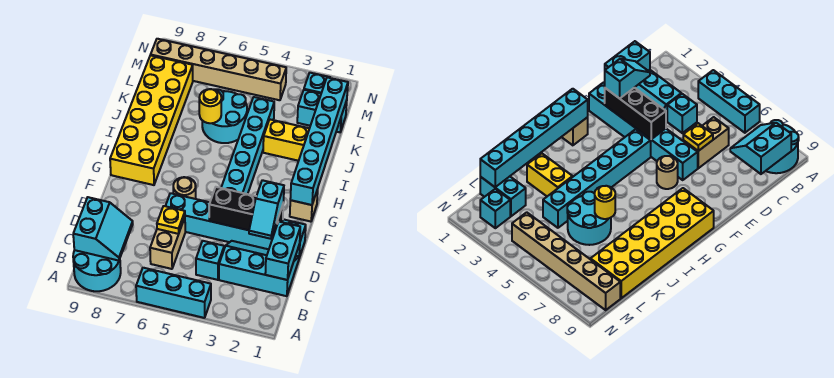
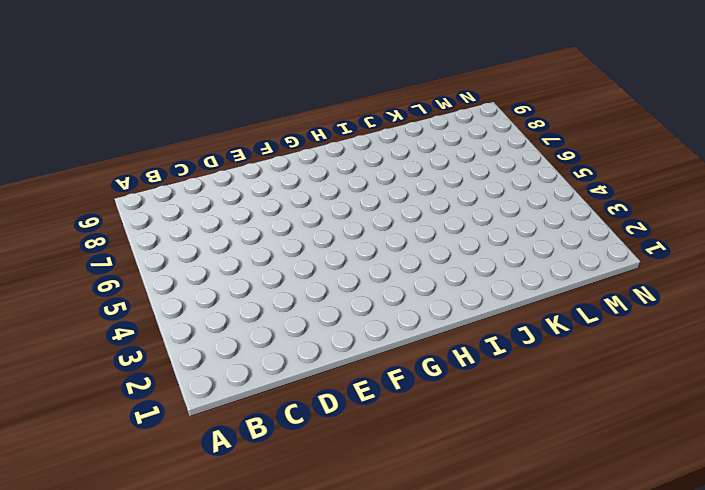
none -> cyan 1x3 brick [136,268,211,318]
none -> cyan 2x2 round brick [73,250,121,291]
none -> cyan 2x3 slope [219,241,299,296]

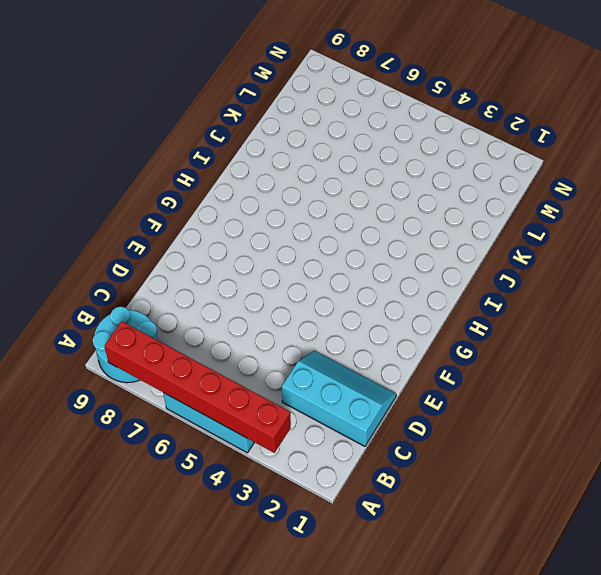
red 1x6 brick [105,322,291,453] -> none
none -> cyan 1x1 brick [196,241,224,280]
none -> tan 1x2 brick [150,218,185,269]
none -> cyan 1x6 brick [166,193,306,257]

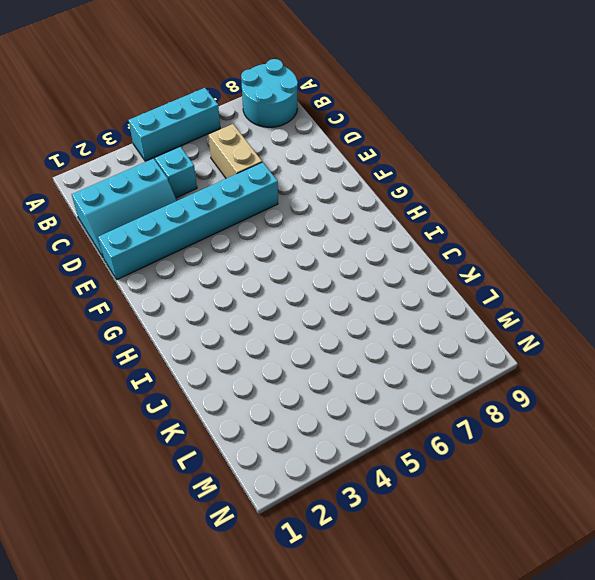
none -> cyan 1x6 brick [221,97,274,194]
none -> tan 1x1 round brick [173,177,196,199]
none -> tan 1x1 brick [290,189,318,222]

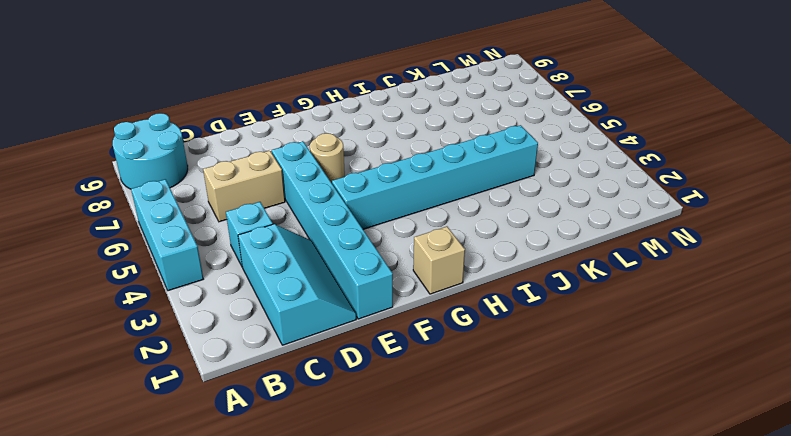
none -> yellow 2x6 brick [110,55,193,185]
none -> yellow 1x2 brick [263,120,309,161]
none -> cyan 2x2 round brick [202,89,247,143]

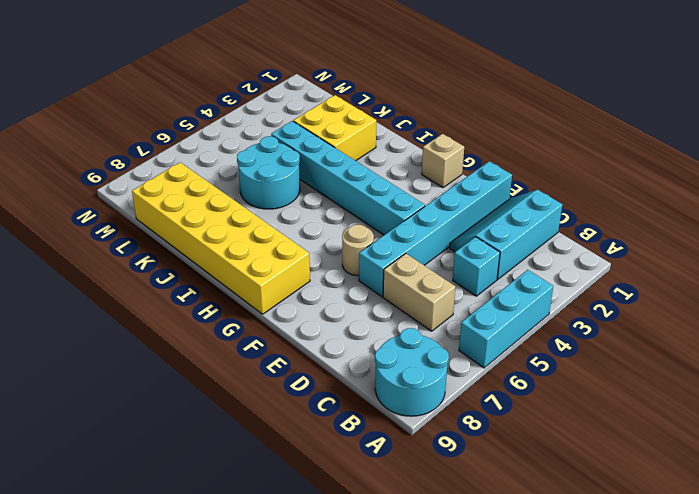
yellow 2x2 brick [293,95,376,161] -> yellow 1x2 brick [263,120,309,161]
none -> cyan 1x2 brick [297,90,347,132]
none -> cyan 1x1 brick [304,73,330,93]
none -> tan 1x6 brick [151,39,286,100]

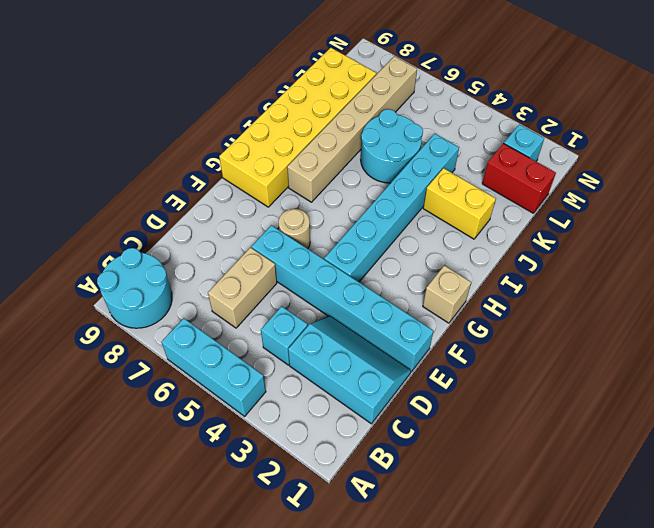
tan 1x6 brick [287,56,417,202] -> tan 1x6 brick turned to [151,39,286,100]
red 1x2 brick [482,143,556,213] -> cyan 1x2 brick [297,90,347,132]
none -> cyan 2x2 slope [73,197,133,261]
none -> cyan 1x2 brick [265,222,300,280]
none -> yellow 1x1 plate [157,206,185,234]

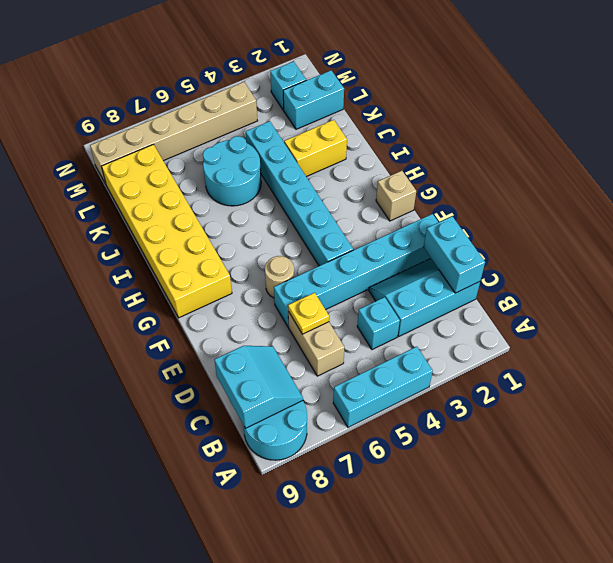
none -> black 1x3 brick [209,187,283,236]
none -> cyan 1x6 brick [290,77,348,205]
none -> yellow 1x1 round brick [199,89,222,123]

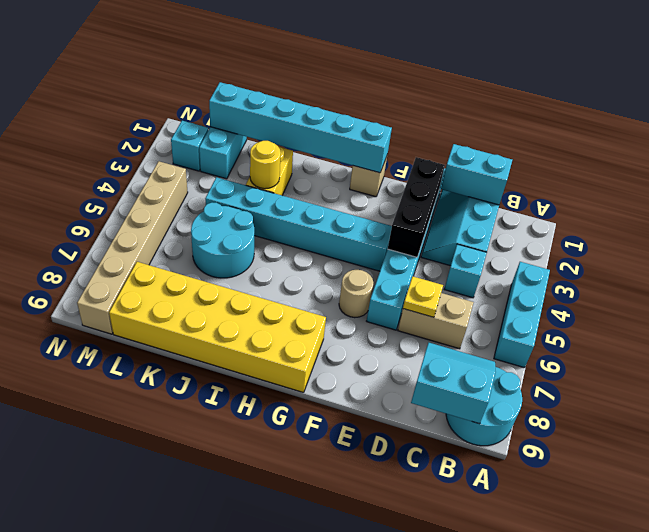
yellow 1x1 round brick [250,141,281,189] -> yellow 1x1 round brick moved to [199,89,222,123]
none -> cyan 1x2 slope [249,180,284,239]

